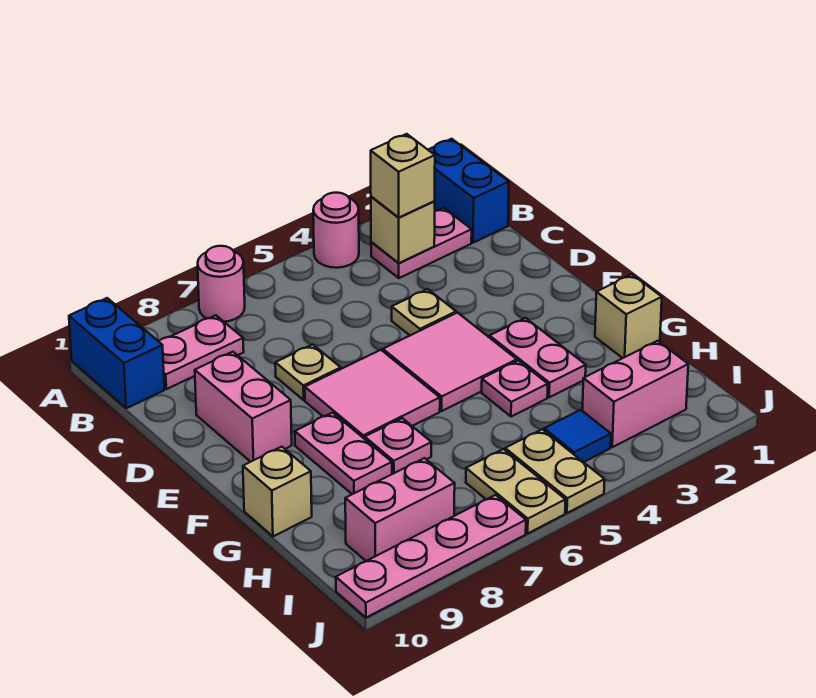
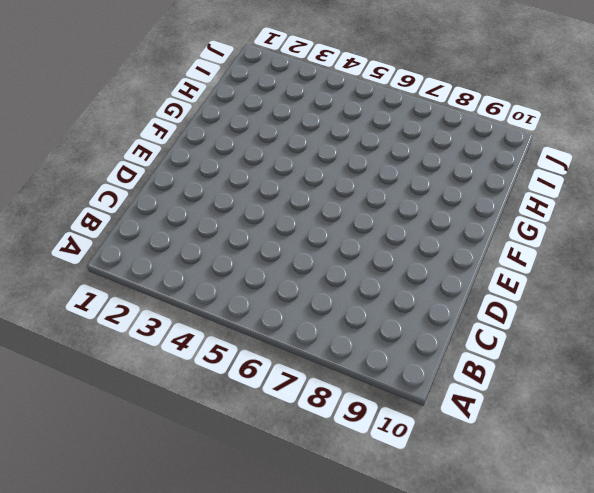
none -> blue 1x2 brick [428,139,509,243]
none -> pink 1x1 round brick [313,193,359,268]
none -> pink 1x1 round brick [198,246,245,322]

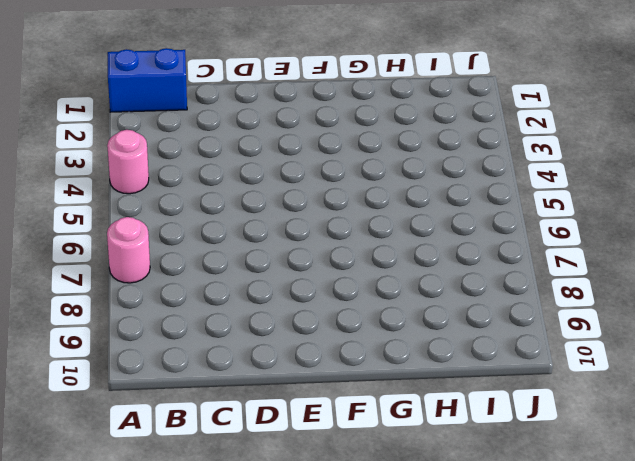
none -> blue 1x2 brick [69,298,164,408]
none -> pink 1x2 plate [371,208,472,278]
none -> pink 1x2 plate [159,315,244,389]

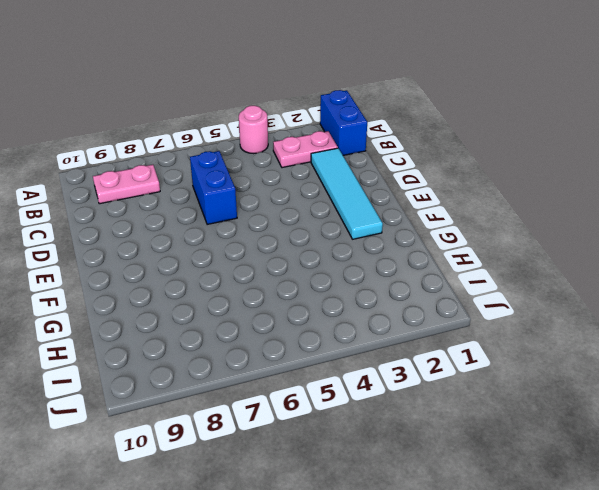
cyan 1x4 tile [311,148,383,239] -> none
blue 1x2 brick [190,151,237,225] -> blue 1x2 brick moved to [69,298,164,408]
none -> pink 1x1 round brick [198,246,245,322]
none -> tan 1x1 plate [392,289,456,335]
none -> tan 1x1 plate [275,344,341,400]

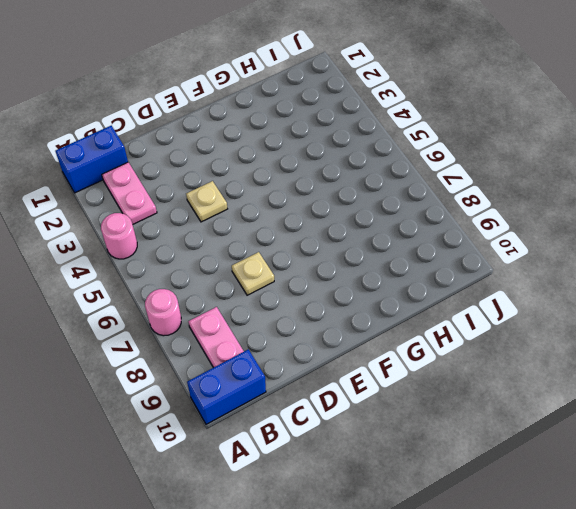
none -> pink 1x2 brick [195,352,292,462]
none -> pink 2x2 tile [383,313,517,411]
none -> pink 2x2 tile [305,350,440,439]

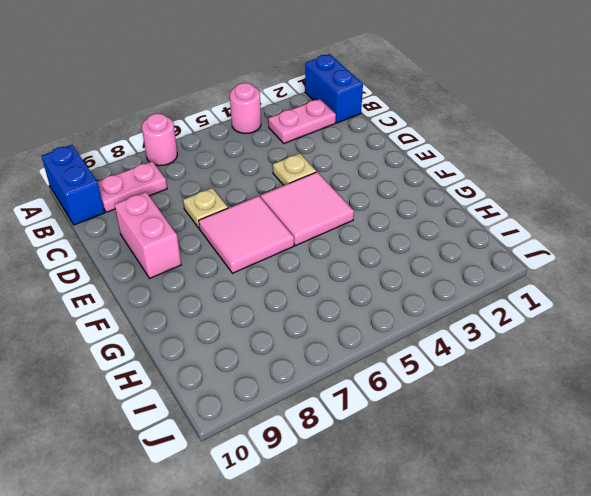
none -> pink 1x2 plate [490,318,586,397]
none -> pink 1x2 plate [295,413,392,494]
none -> tan 1x1 brick [595,274,662,358]

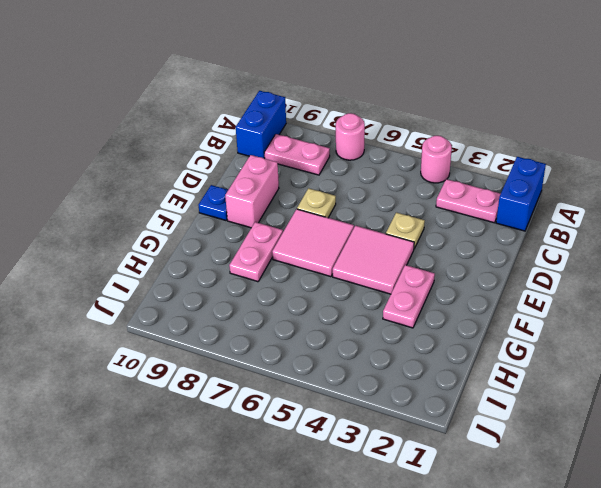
blue 1x1 plate [199,185,228,220] -> none
none -> tan 1x1 brick [595,274,662,358]
none -> pink 1x1 plate [482,361,548,417]
none -> pink 1x1 plate [365,418,431,474]

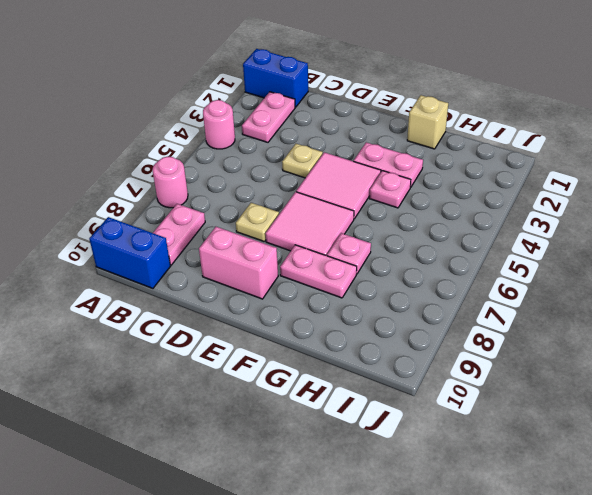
none -> tan 1x1 brick [243,447,312,536]
none -> pink 1x2 brick [582,341,688,447]
none -> blue 1x1 tile [544,410,611,462]

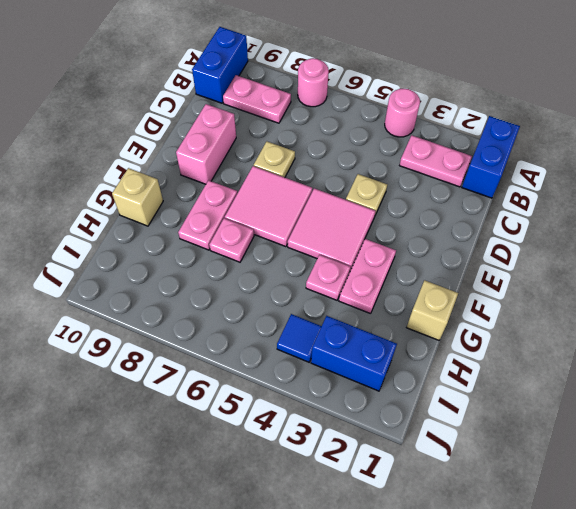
blue 1x2 brick [311,316,397,391] -> pink 1x2 brick [582,341,688,447]
none -> tan 1x2 plate [505,429,605,513]
none -> tan 1x2 plate [466,449,565,533]
none -> pink 1x2 brick [345,458,455,561]

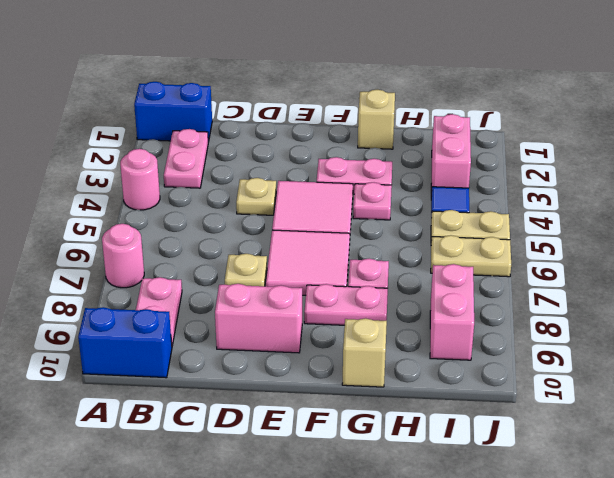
none -> pink 1x4 plate [336,495,526,618]
none -> tan 1x1 brick [371,197,435,263]
none -> tan 1x1 brick [371,134,435,218]

